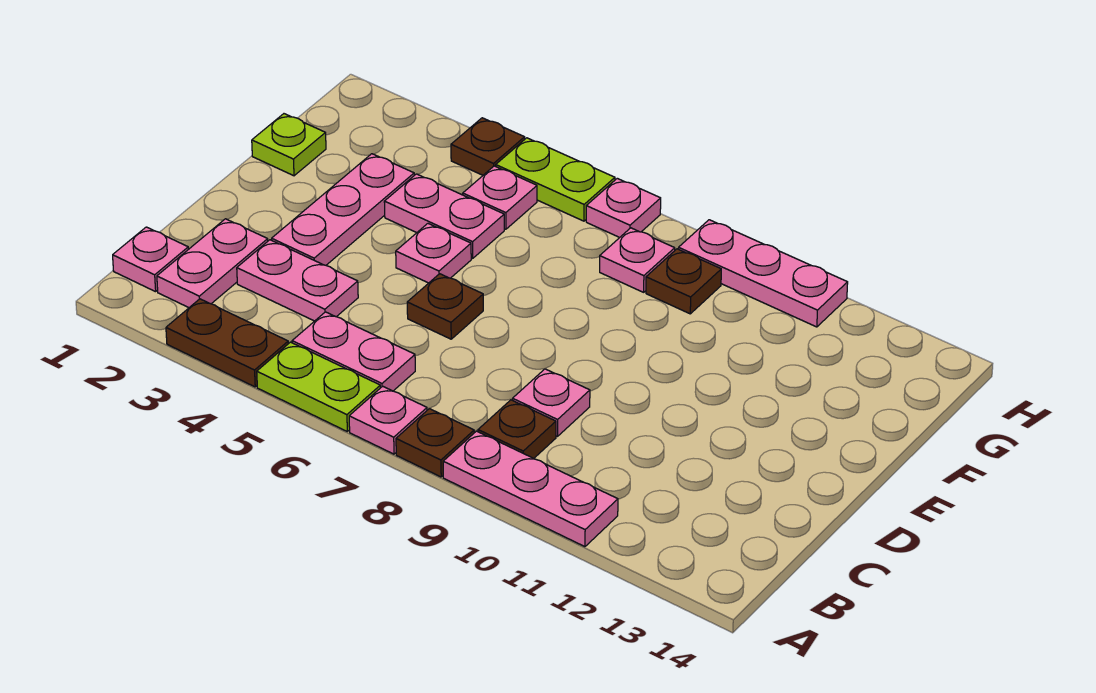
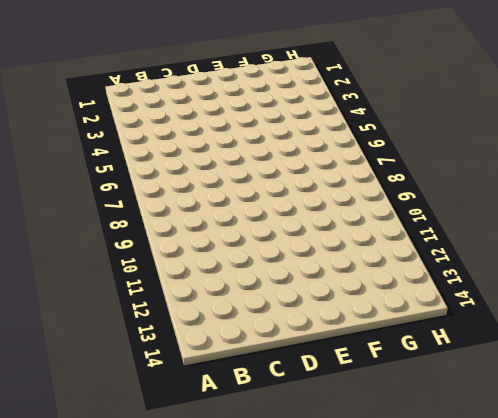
none -> brown 1x2 plate [166,299,288,387]
none -> lime 1x2 plate [257,342,380,431]
none -> pink 1x1 plate [349,386,427,454]

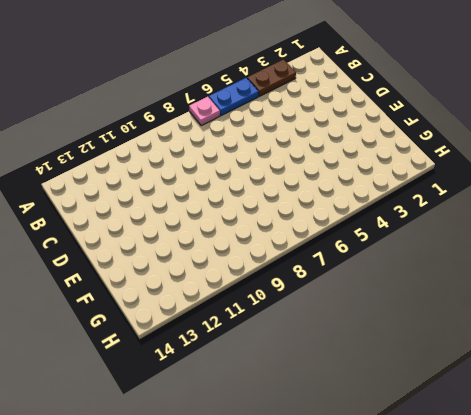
blue 1x2 plate [209,78,259,116] -> lime 1x2 plate [257,342,380,431]
none -> brown 1x1 plate [396,409,474,477]
none -> pink 1x3 plate [443,431,618,547]
none -> pink 1x1 plate [113,227,188,292]

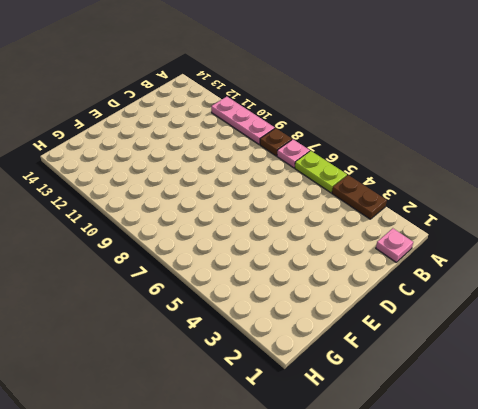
none -> pink 1x2 plate [157,219,268,308]
none -> pink 1x2 plate [292,312,415,391]
none -> brown 1x1 plate [478,400,556,458]

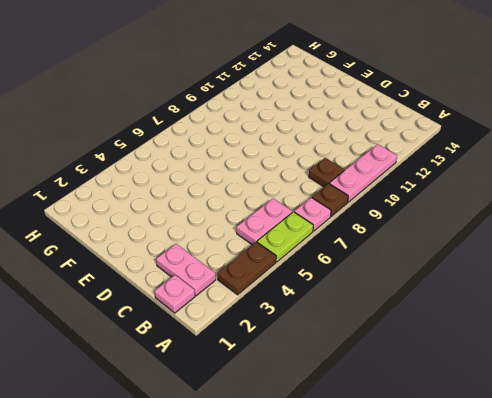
none -> pink 1x2 plate [237,240,358,321]
none -> pink 1x1 plate [513,369,590,436]
none -> pink 1x3 plate [272,154,414,265]

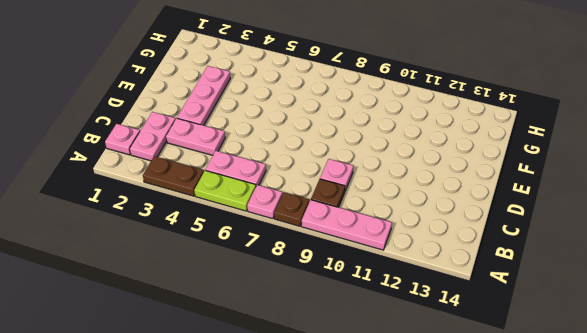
none -> brown 1x1 plate [407,274,483,339]
none -> pink 1x1 plate [396,224,471,283]
none -> lime 1x1 plate [252,114,326,176]

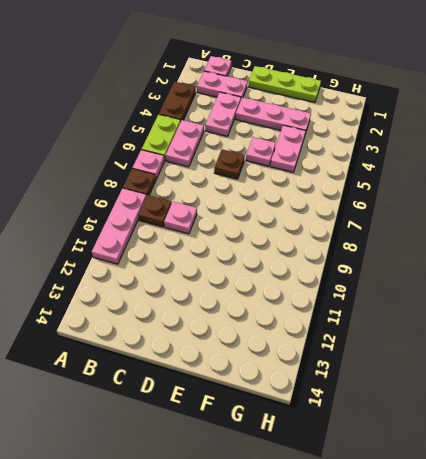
lime 1x3 plate [248,66,321,102] -> lime 1x1 plate [252,114,326,176]
none -> pink 1x1 plate [463,166,537,229]
none -> pink 1x1 plate [600,228,675,292]
none -> brown 1x1 plate [646,249,721,314]

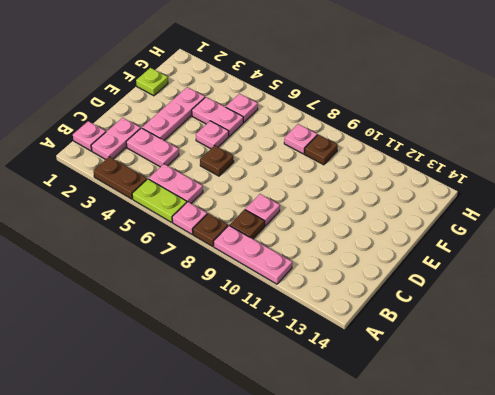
none -> brown 1x1 plate [451,118,525,175]
none -> lime 1x2 plate [496,138,615,221]
none -> pink 1x1 plate [586,178,661,237]

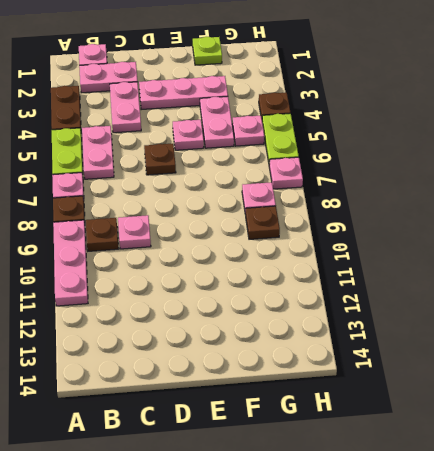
none -> pink 1x3 plate [679,220,848,327]

